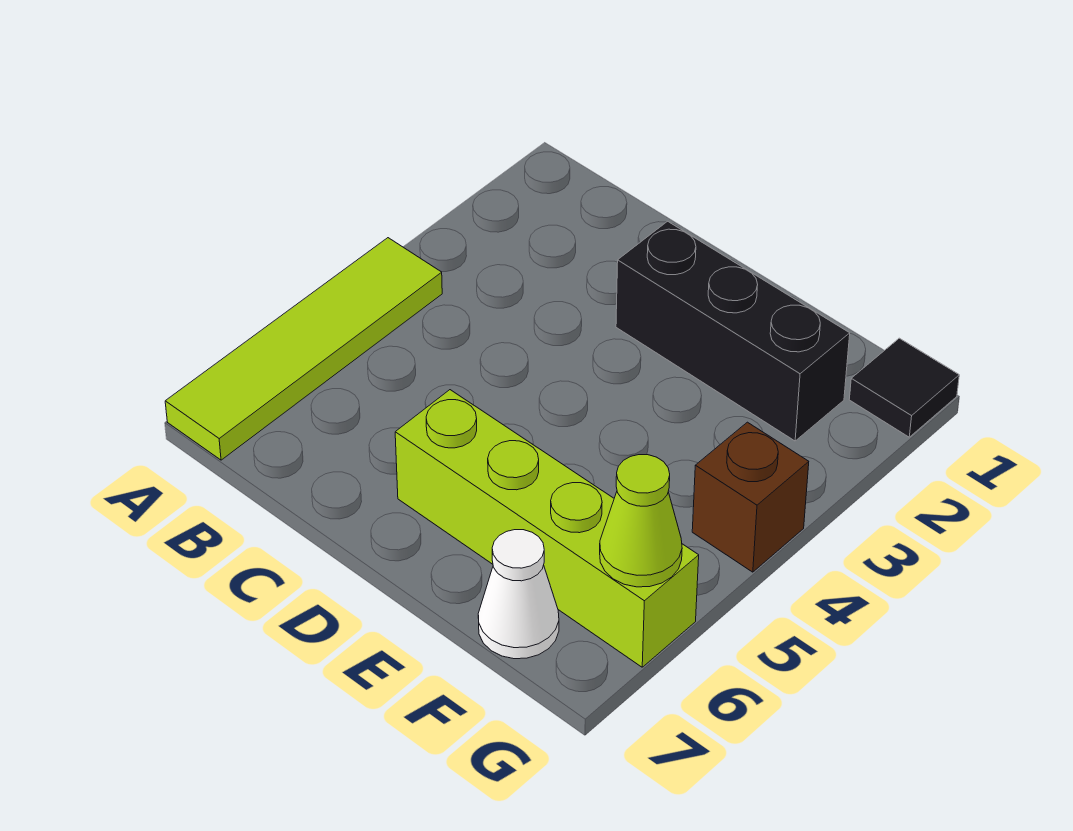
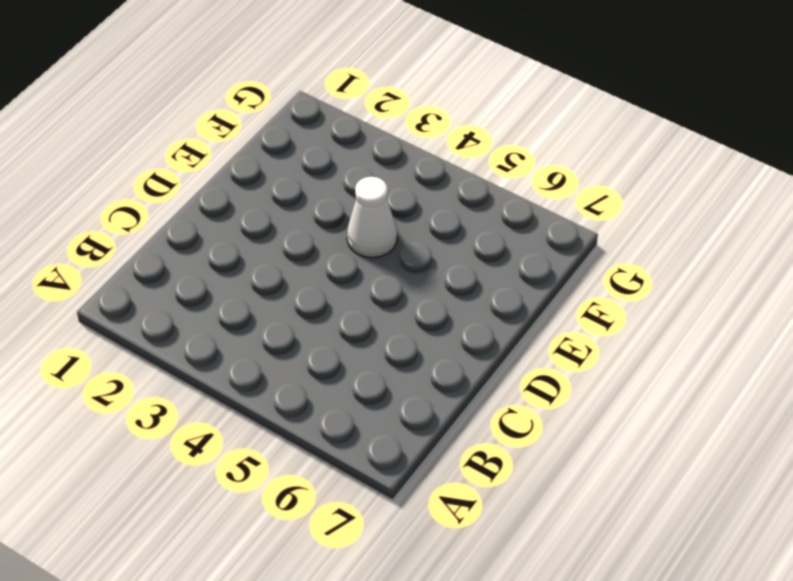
white 1x1 cone [347,177,397,258] -> white 1x1 cone moved to [478,530,559,659]
none -> lime 1x4 tile [165,238,442,460]
none -> black 1x3 brick [616,221,850,441]

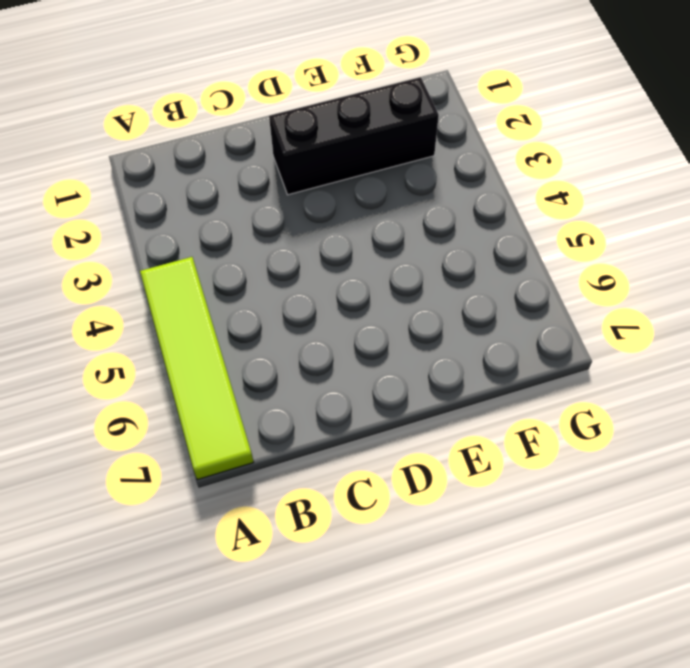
none -> lime 1x4 brick [395,390,699,667]
none -> white 1x1 cone [478,530,559,659]

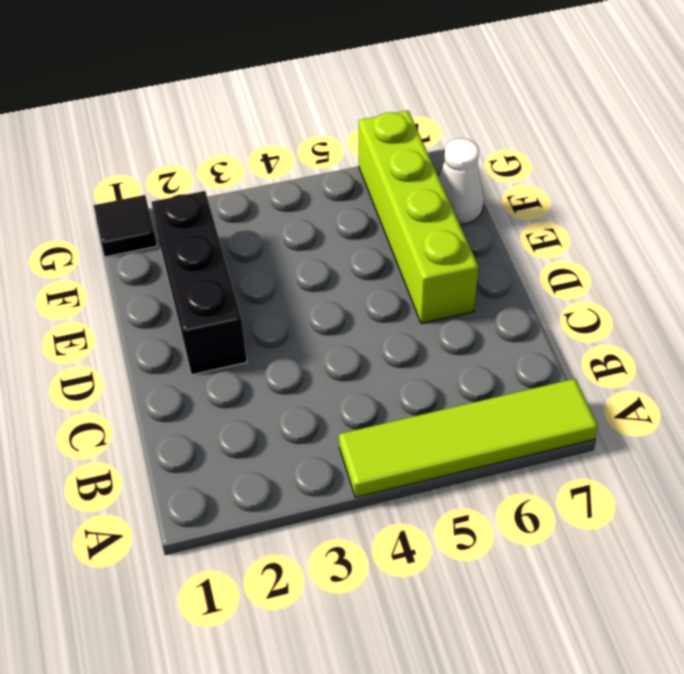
none -> brown 1x1 brick [692,422,809,572]
none -> lime 1x1 cone [600,455,682,587]

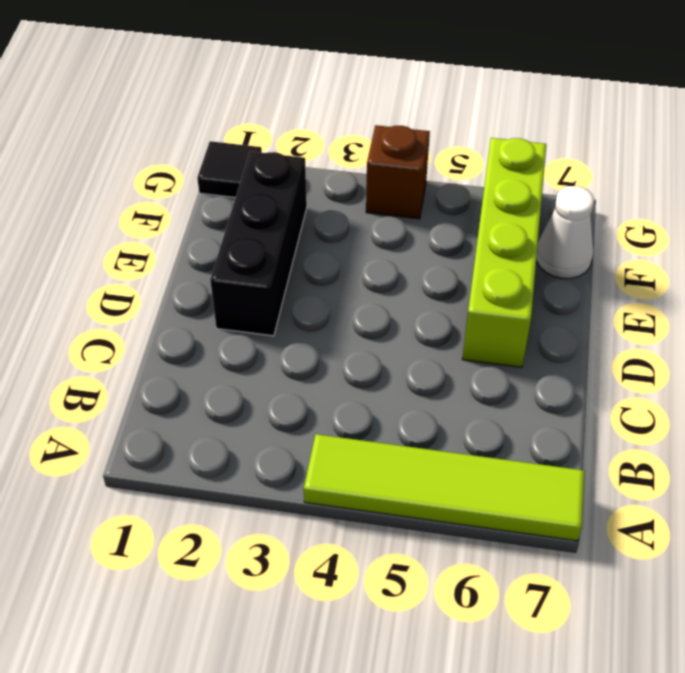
none -> lime 1x1 cone [600,455,682,587]

